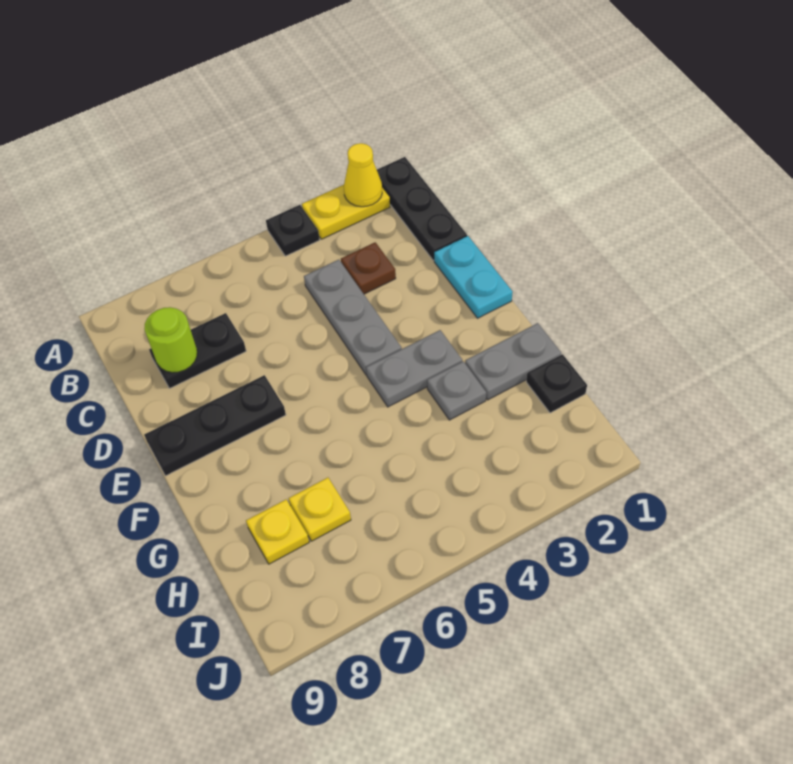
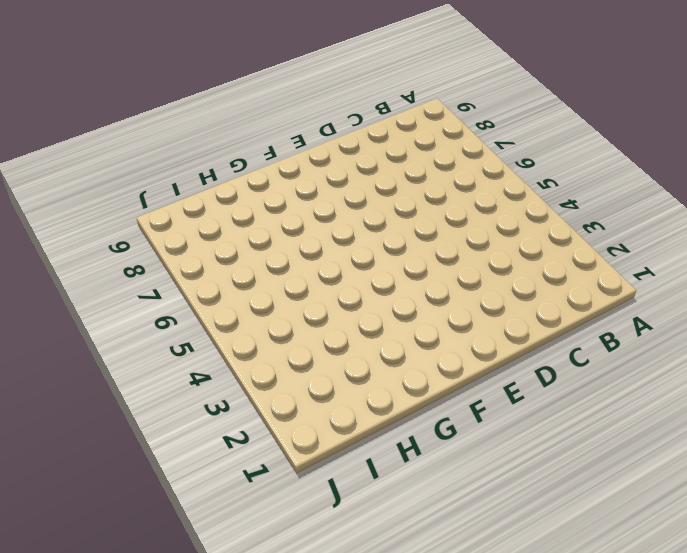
none -> black 1x3 plate [377,157,467,260]
none -> yellow 1x2 plate [302,185,390,239]
none -> black 1x1 plate [266,205,320,256]

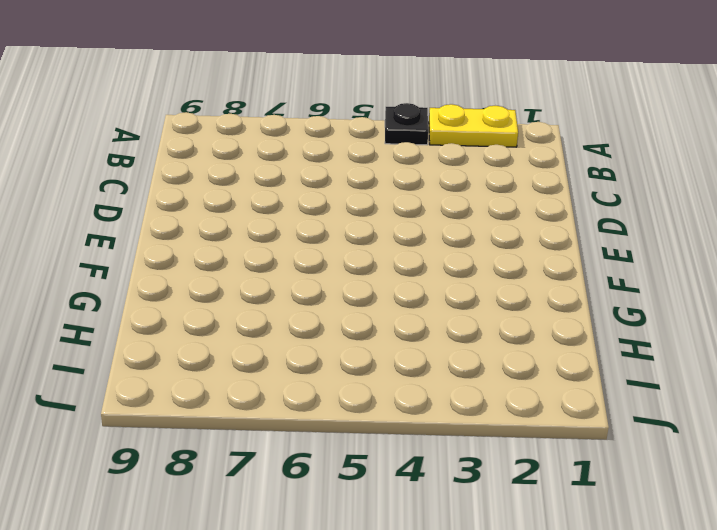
none -> black 1x3 plate [377,157,467,260]
none -> brown 1x1 plate [341,242,396,294]
none -> grey 1x3 plate [304,260,402,375]

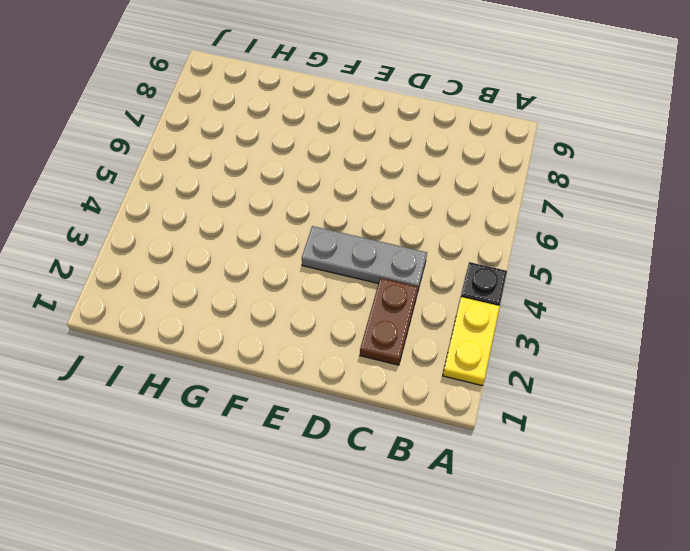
brown 1x2 plate [360,278,418,365] -> brown 1x1 plate [341,242,396,294]
none -> black 1x3 plate [377,157,467,260]
none -> black 1x2 plate [149,313,246,388]
none -> cyan 1x2 plate [434,236,512,318]

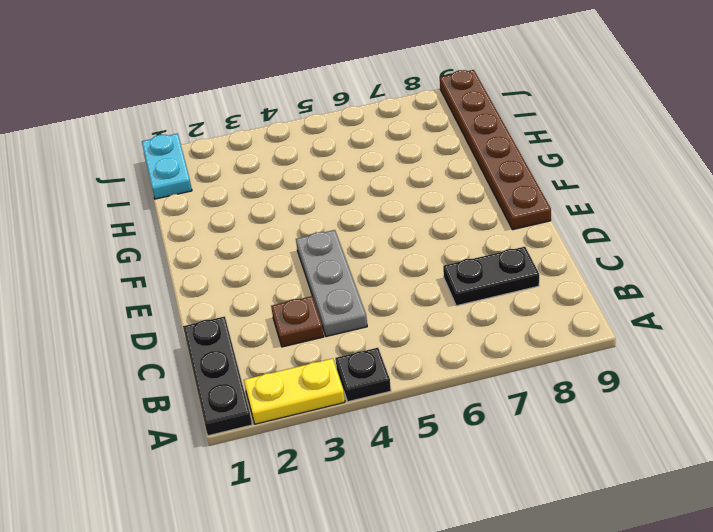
brown 1x6 plate [440,70,551,230] -> black 1x3 plate [144,375,286,476]
cyan 1x2 plate [142,134,192,199] -> cyan 1x2 plate moved to [434,236,512,318]
none -> grey 1x2 plate [366,330,462,407]
none -> grey 1x2 plate [465,323,561,400]
none -> grey 1x1 plate [427,361,486,420]

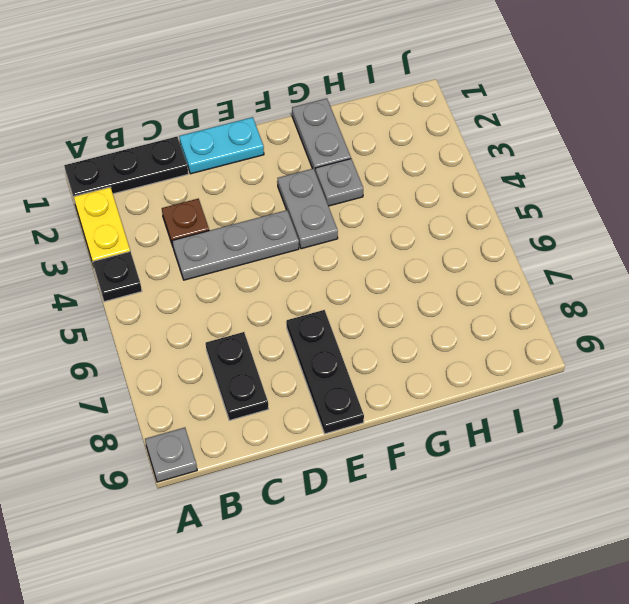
grey 1x1 plate [145,427,197,482] -> none
none -> black 1x1 plate [526,354,587,413]
none -> yellow 1x1 plate [289,478,351,541]
none -> yellow 1x1 plate [246,500,309,564]

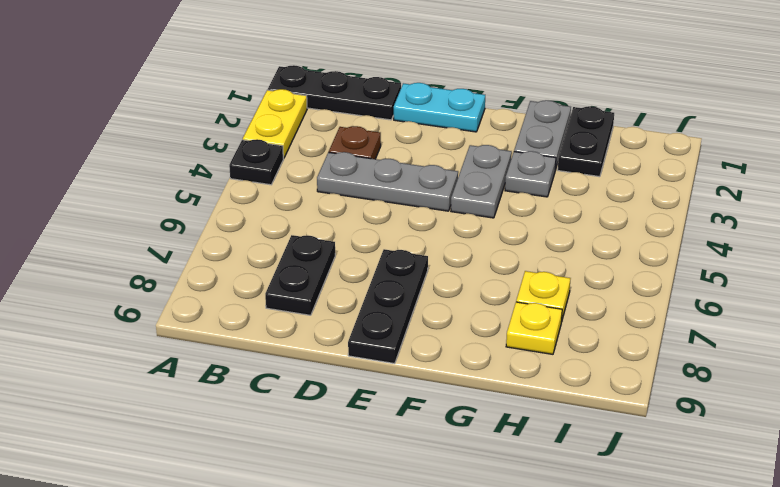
black 1x2 plate [558,106,614,177] -> black 1x1 plate [526,354,587,413]
none -> yellow 1x1 cone [344,143,382,207]
none -> lime 1x1 round brick [144,307,197,373]

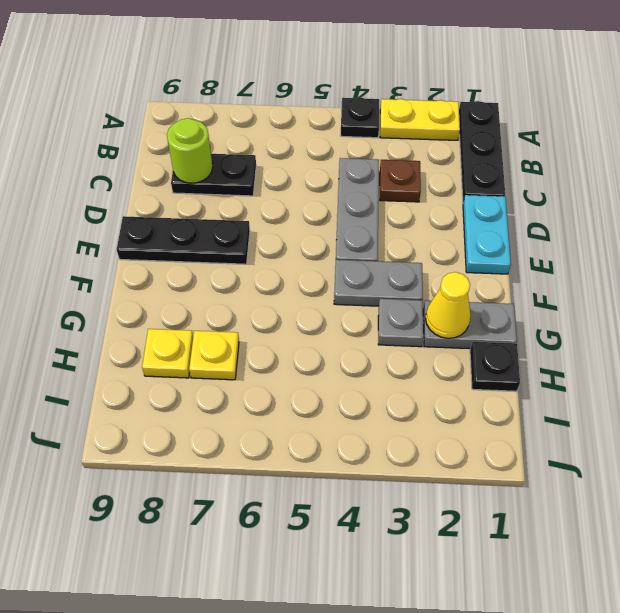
yellow 1x1 cone [426,272,471,338] -> yellow 1x1 cone moved to [344,143,382,207]

